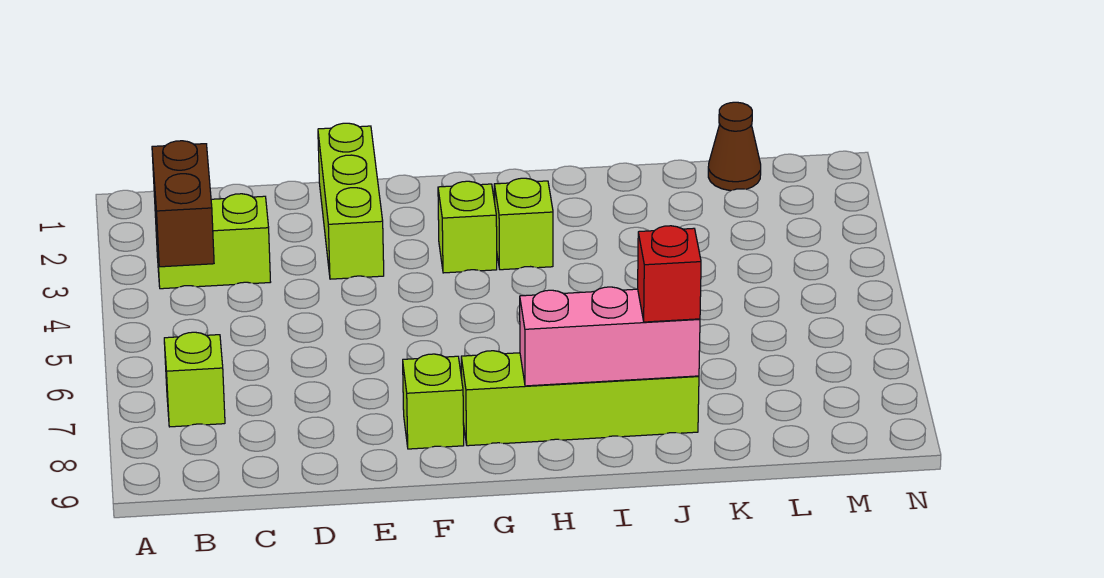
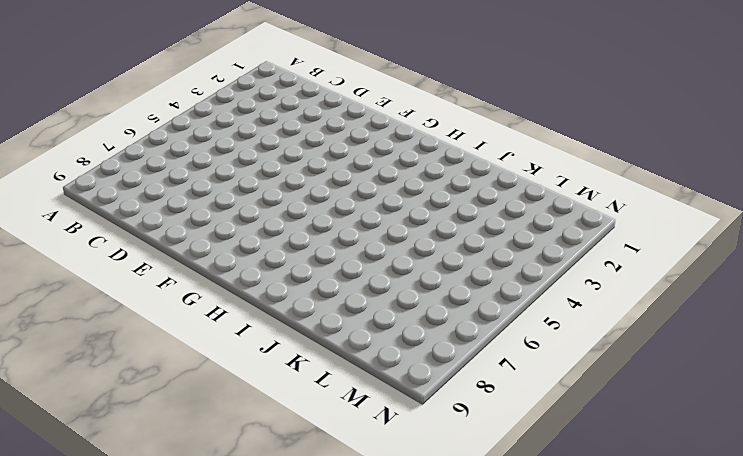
none -> lime 1x2 brick [155,194,270,289]
none -> lime 1x1 brick [164,332,225,427]

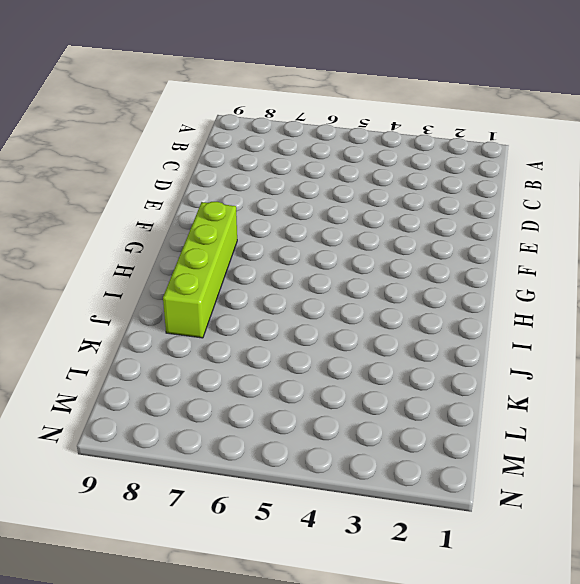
none -> lime 1x2 brick [155,194,270,289]
none -> lime 1x1 brick [164,332,225,427]

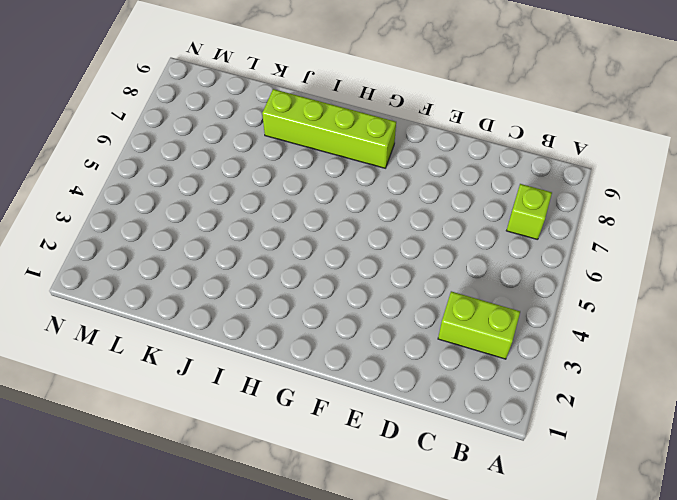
none -> lime 1x3 brick [318,123,384,279]
none -> lime 1x1 brick [403,354,464,449]

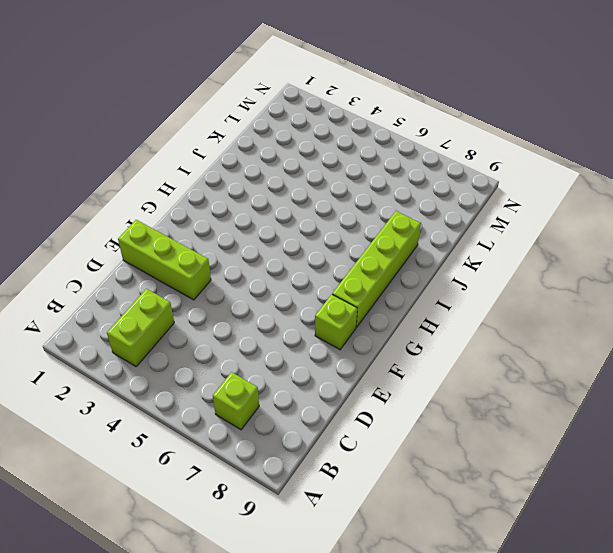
none -> lime 1x1 brick [438,181,497,273]
none -> lime 1x1 brick [494,178,553,270]

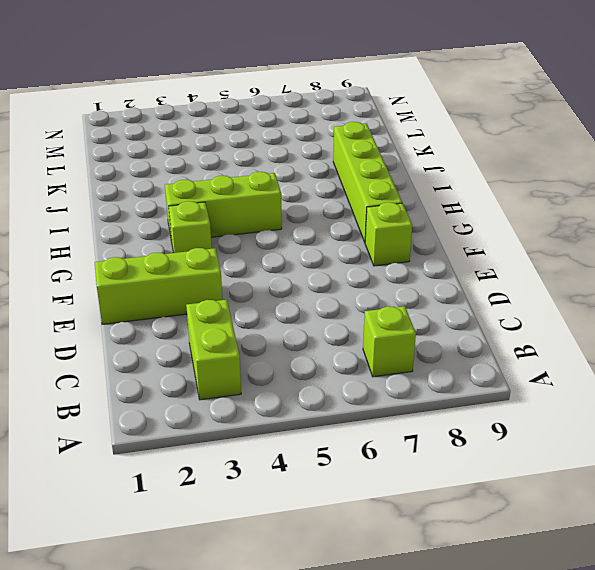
lime 1x3 brick [165,172,282,237] -> lime 1x1 brick [494,178,553,270]
none -> brown 1x1 cone [708,102,761,191]
none -> brown 1x2 brick [152,141,214,267]

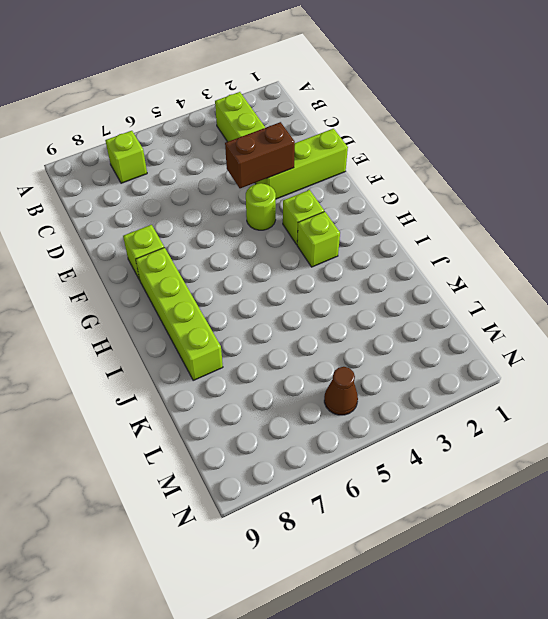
brown 1x2 brick [225,122,295,188] -> brown 1x2 brick moved to [152,141,214,267]
lime 1x1 round brick [246,183,276,230] -> none
brown 1x1 cone [324,367,358,415] -> brown 1x1 cone moved to [708,102,761,191]
none -> pink 1x3 brick [520,287,700,386]
none -> red 1x1 brick [638,226,701,322]

